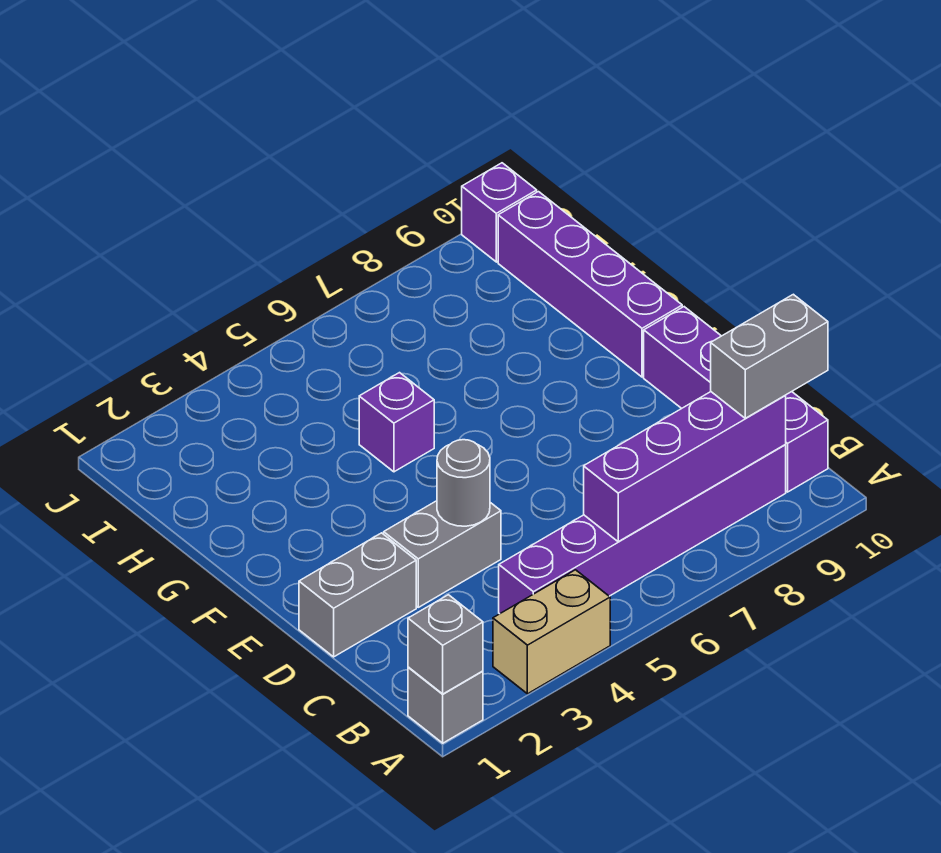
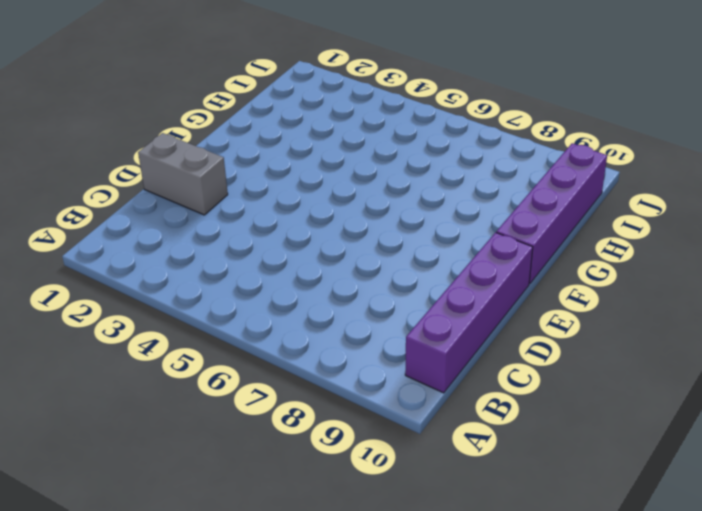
none -> grey 1x1 brick [408,667,483,743]
none -> tan 1x2 brick [493,570,610,694]
none -> purple 1x6 brick [499,445,786,614]

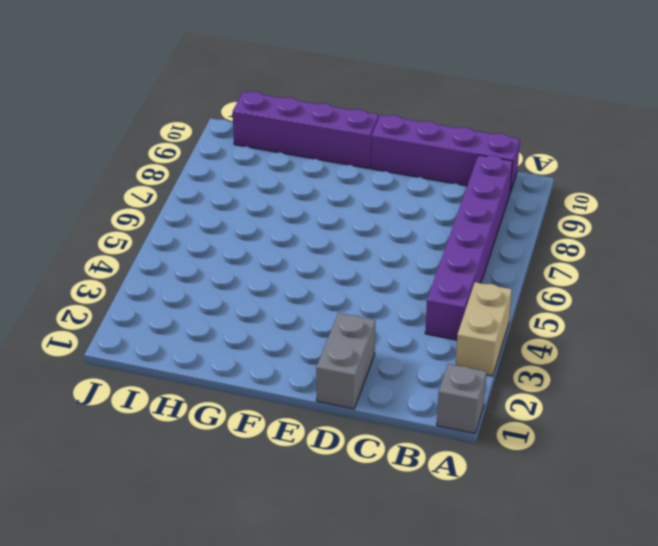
none -> grey 1x2 brick [384,501,501,607]
none -> purple 1x1 brick [359,373,434,472]
none -> purple 1x1 brick [462,163,537,262]

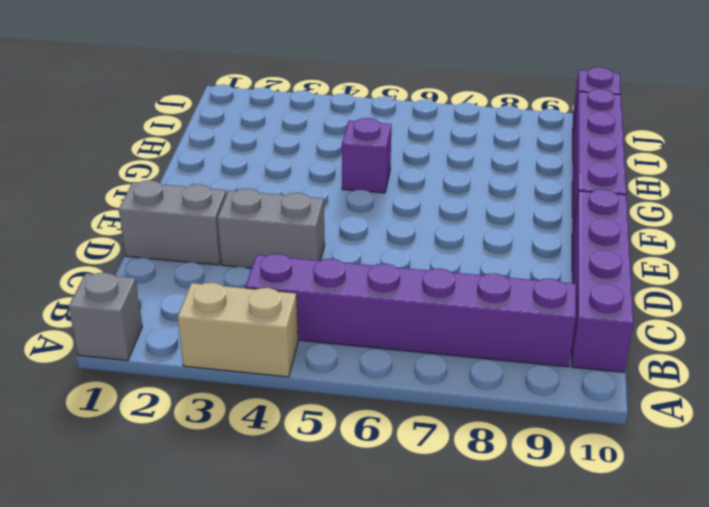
none -> grey 1x1 brick [408,595,483,694]
none -> purple 1x4 brick [584,392,786,542]
none -> grey 1x1 round brick [437,440,490,526]

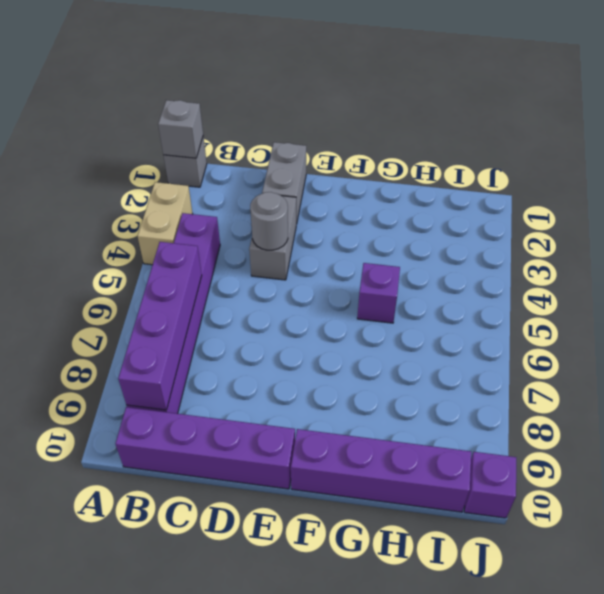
none -> grey 1x2 brick [711,294,828,418]

